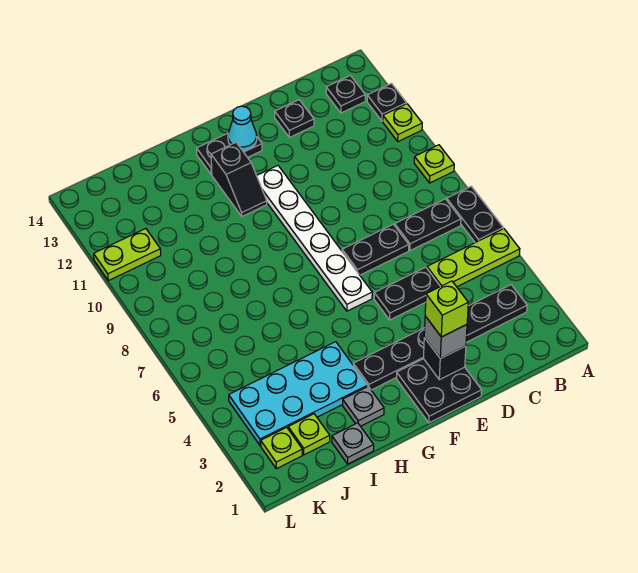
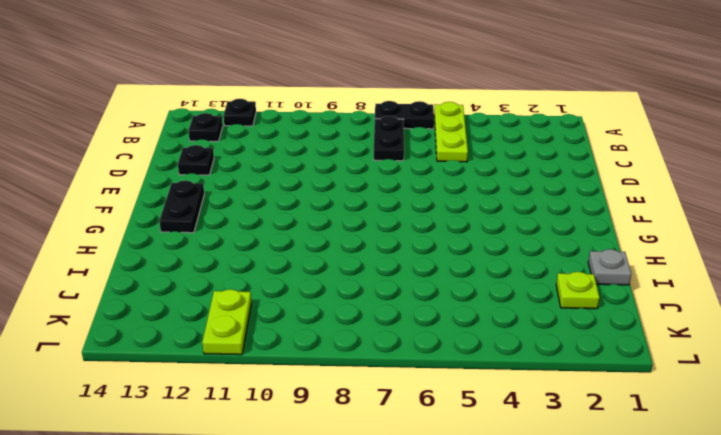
none -> lime 1x1 plate [414,145,454,183]
none -> lime 1x1 plate [383,104,422,141]
none -> black 1x6 plate [353,285,527,390]

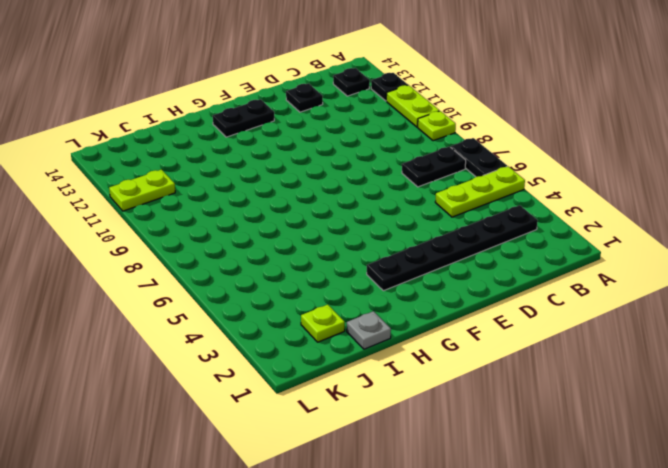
lime 1x2 plate [386,85,439,127] -> lime 1x1 plate [383,104,422,141]
none -> black 1x2 plate [374,267,440,320]
none -> black 1x2 plate [342,224,409,275]
none -> black 2x2 plate [396,359,482,423]

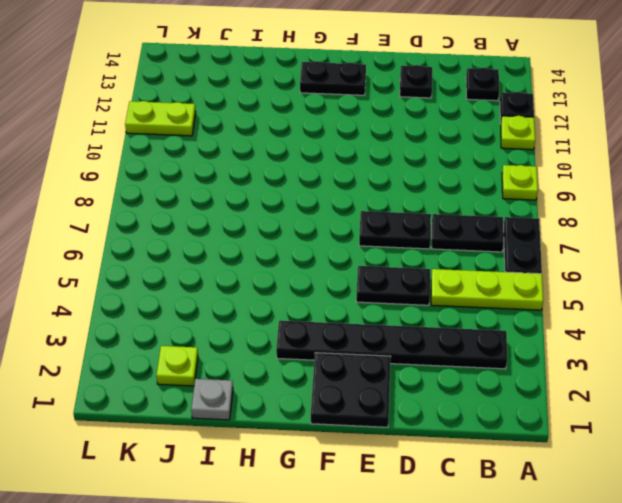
none -> white 1x6 plate [257,166,372,311]
none -> black 1x2 slope [211,143,267,216]
none -> grey 1x1 plate [343,387,384,426]

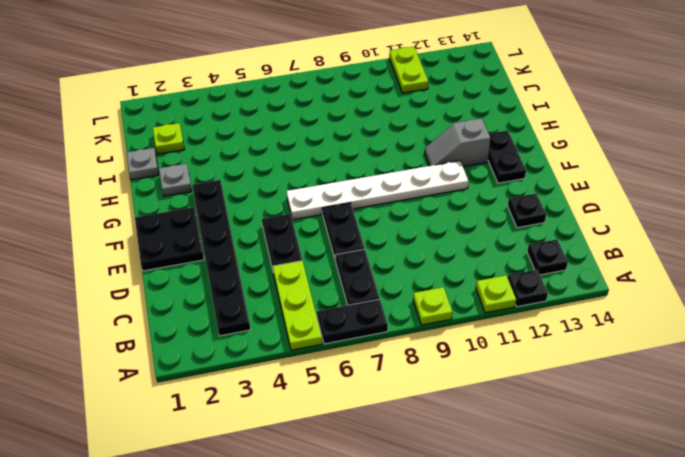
grey 1x2 slope [425,118,490,167] -> black 1x2 slope [211,143,267,216]
none -> cyan 2x4 plate [229,342,368,446]
none -> lime 1x1 plate [261,427,302,469]
none -> black 1x1 brick [423,338,466,380]

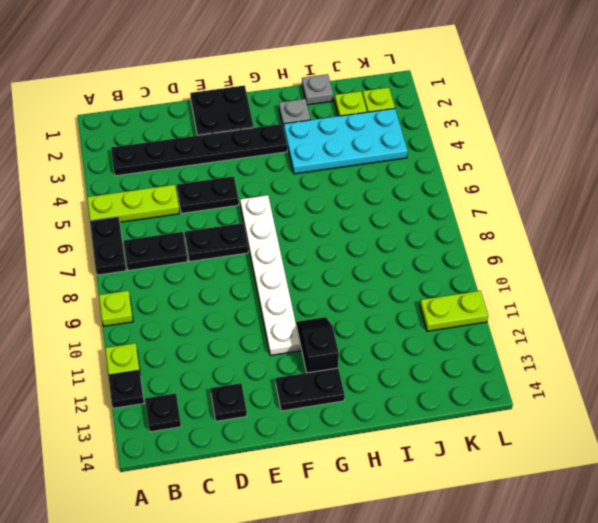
none -> black 1x1 brick [423,338,466,380]
none -> cyan 1x1 cone [228,106,257,151]
none -> grey 1x1 brick [424,316,467,359]

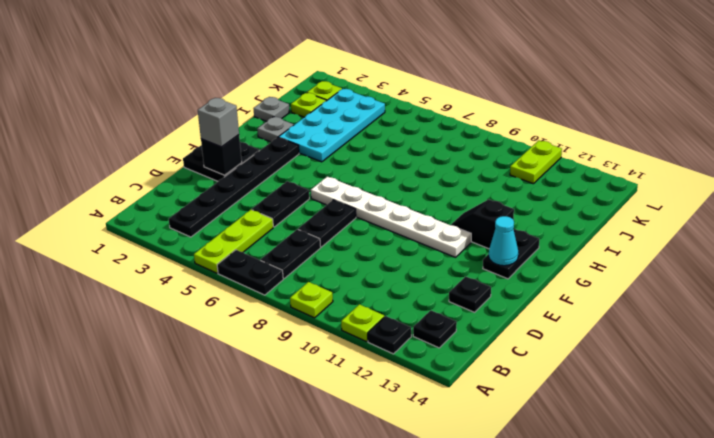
none -> lime 1x1 brick [425,281,468,337]

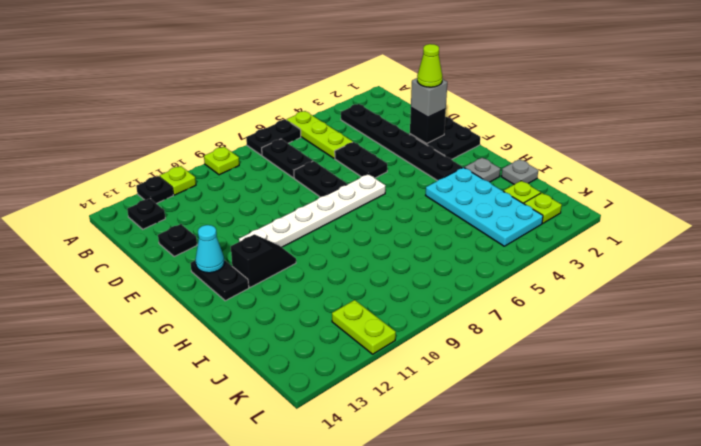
lime 1x1 cone [417,44,442,87] -> lime 1x1 brick [425,281,468,337]

